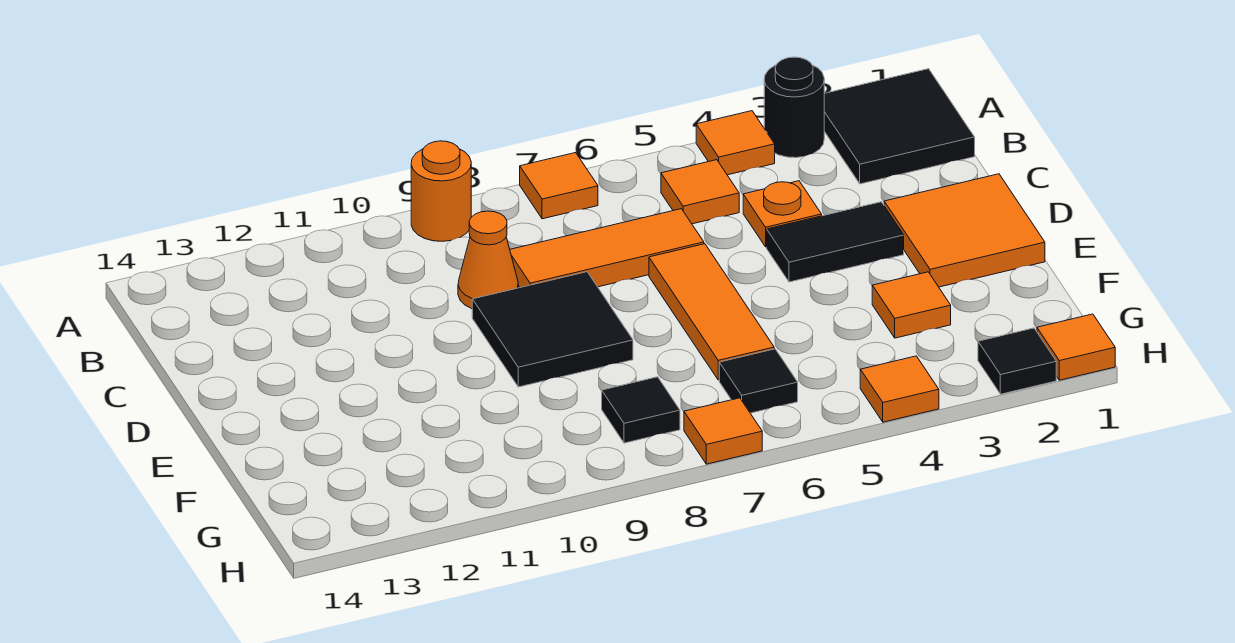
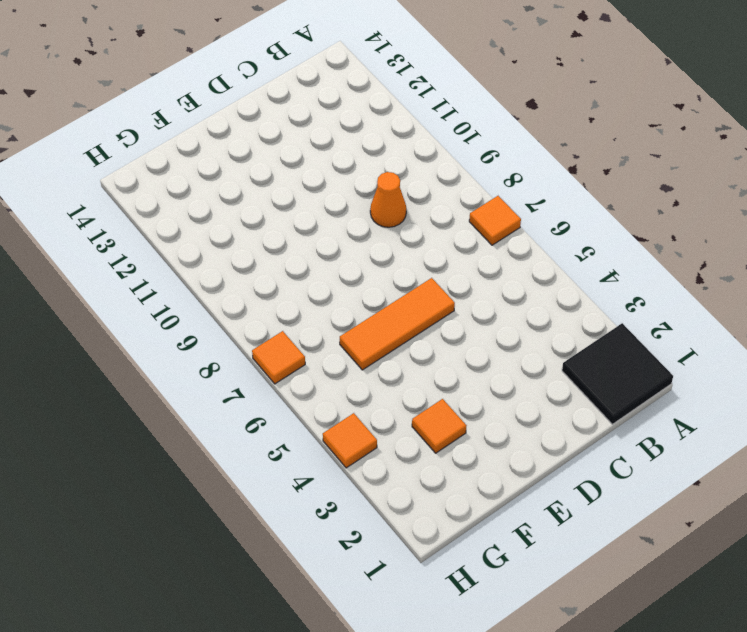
none -> black 1x1 round brick [764,57,824,158]
none -> orange 1x1 tile [696,111,775,175]
none -> orange 1x1 round brick [411,141,471,241]

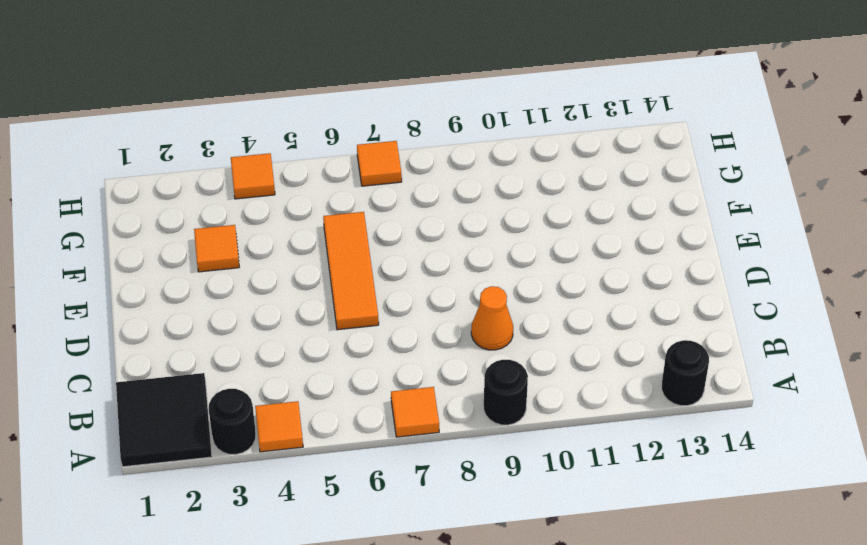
black 1x1 round brick [484,360,528,425] -> orange 1x1 round brick [411,141,471,241]
black 1x1 round brick [662,340,709,406] -> none
none -> orange 1x1 tile [661,160,739,224]
none -> orange 1x1 plate [743,181,822,247]
none -> orange 1x3 tile [510,209,704,288]

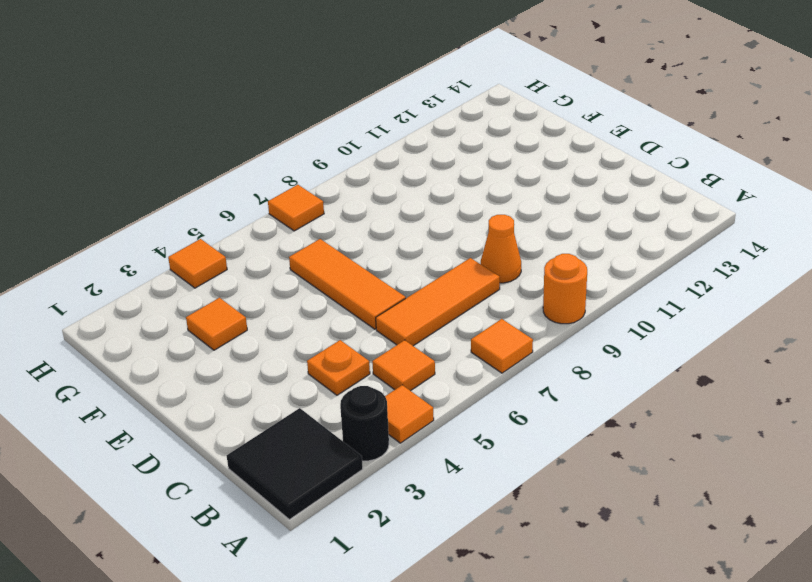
none -> orange 2x2 tile [884,174,1045,287]
none -> black 1x2 tile [767,202,904,282]
none -> black 2x2 tile [472,272,633,387]

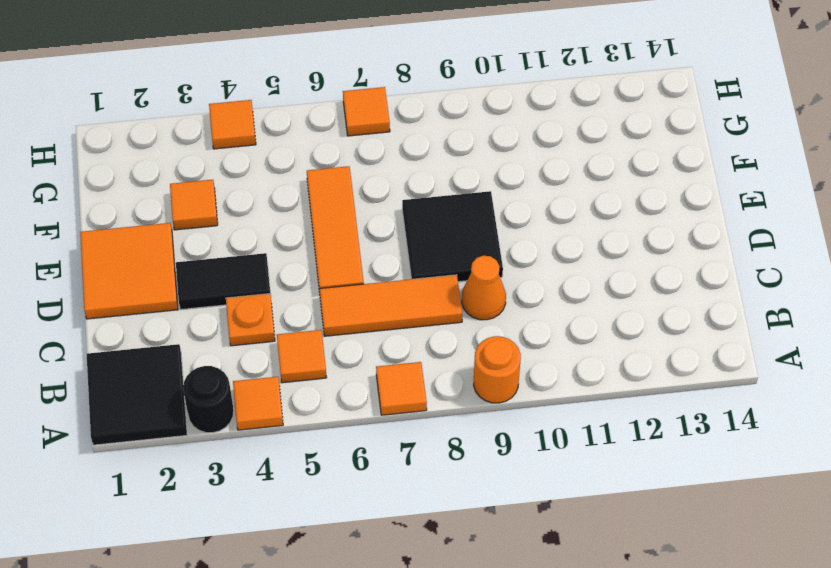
none -> black 1x1 tile [719,349,798,413]
none -> black 1x1 tile [602,377,680,443]
none -> orange 1x1 tile [1037,314,1115,380]

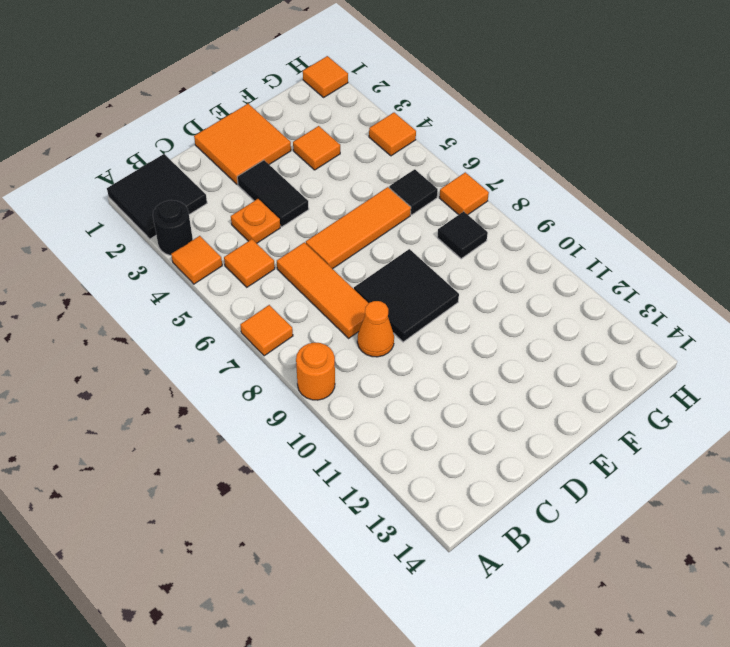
none -> black 1x1 tile [978,328,1056,394]

